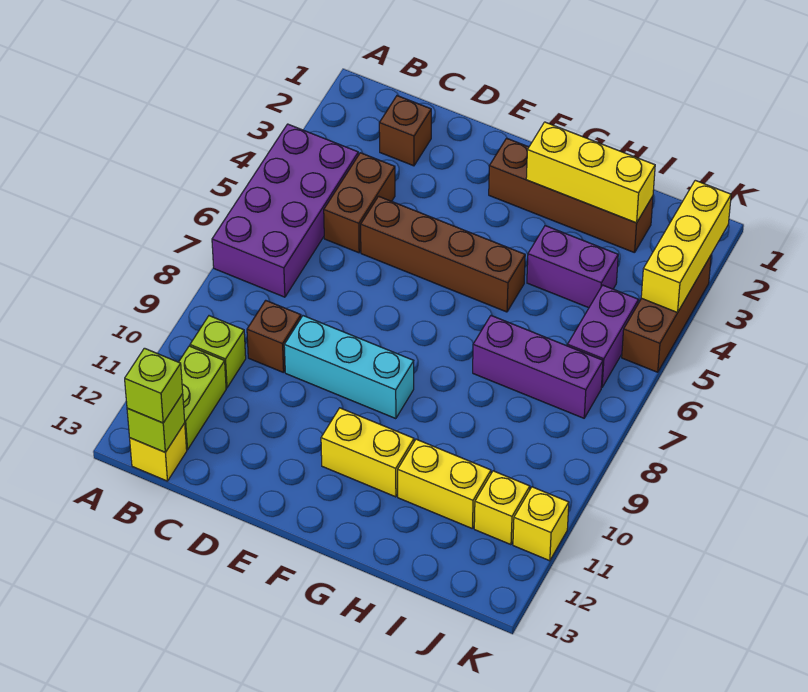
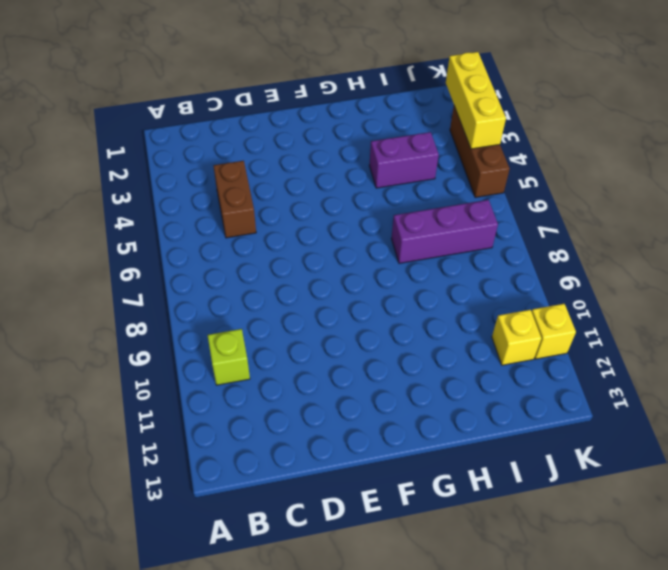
none -> purple 2x4 brick [212,124,358,297]
none -> lime 1x2 brick [179,346,226,450]
none -> yellow 1x1 brick [130,423,187,481]

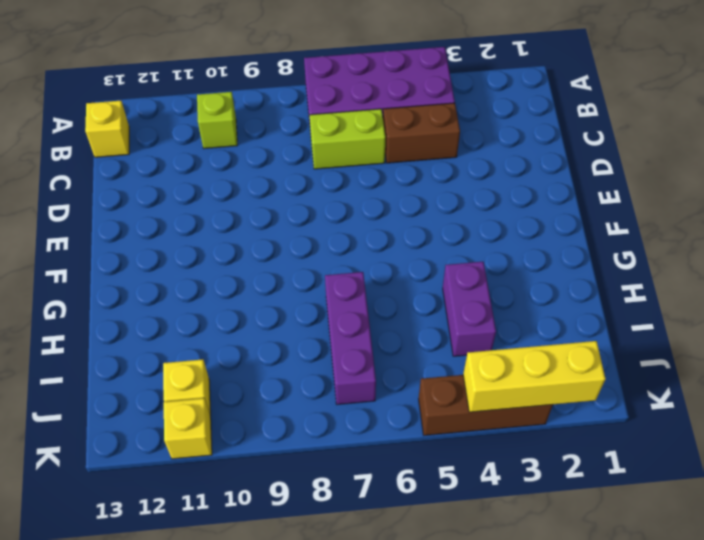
lime 1x2 brick [310,109,385,169] -> lime 1x2 brick moved to [179,346,226,450]
none -> brown 1x1 brick [379,96,431,166]
none -> brown 1x1 brick [247,300,301,373]
none -> brown 1x4 brick [361,196,525,312]

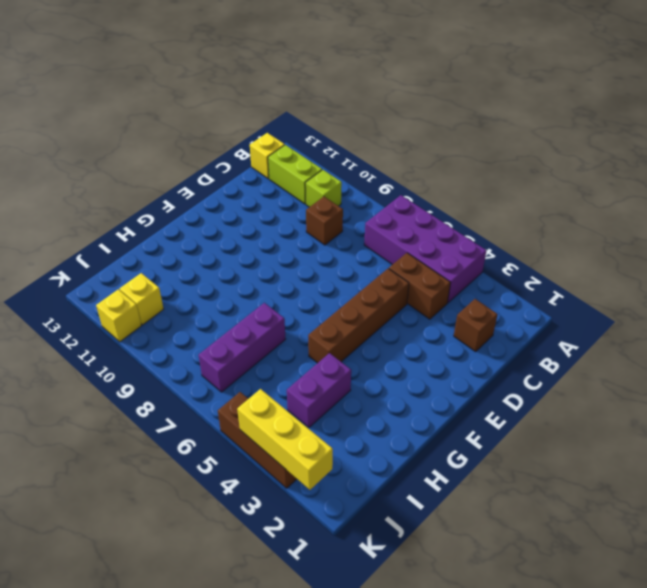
none -> cyan 1x3 brick [284,316,414,419]
none -> brown 1x4 brick [489,138,653,253]
none -> yellow 1x2 brick [321,408,414,497]

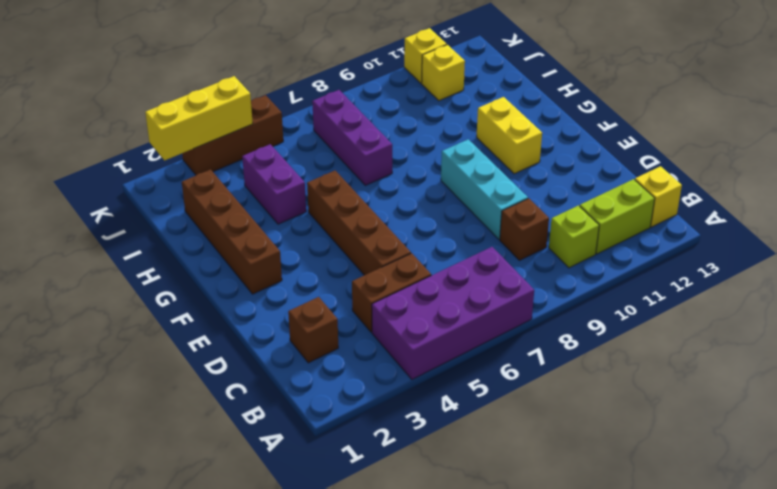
none -> yellow 1x2 brick [398,439,491,528]
none -> purple 1x2 brick [567,285,639,388]
none -> lime 1x1 brick [127,394,185,452]

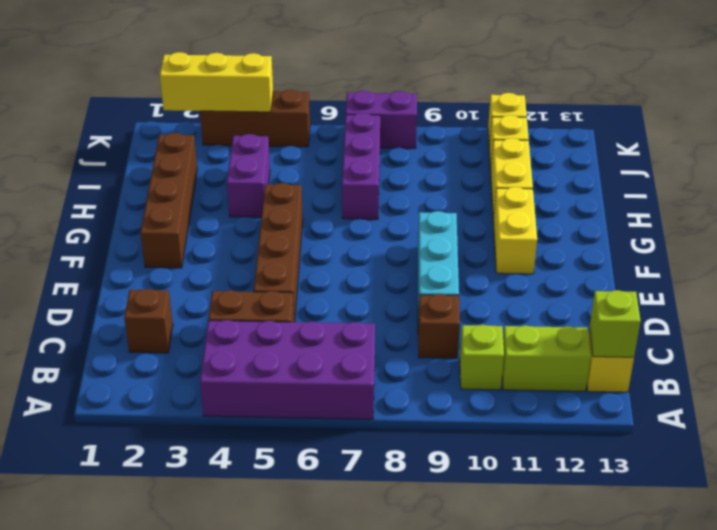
purple 1x2 brick [346,91,417,148] -> purple 1x2 brick moved to [567,285,639,388]
none -> yellow 1x3 brick [526,122,655,223]
none -> lime 1x1 brick [125,348,183,423]

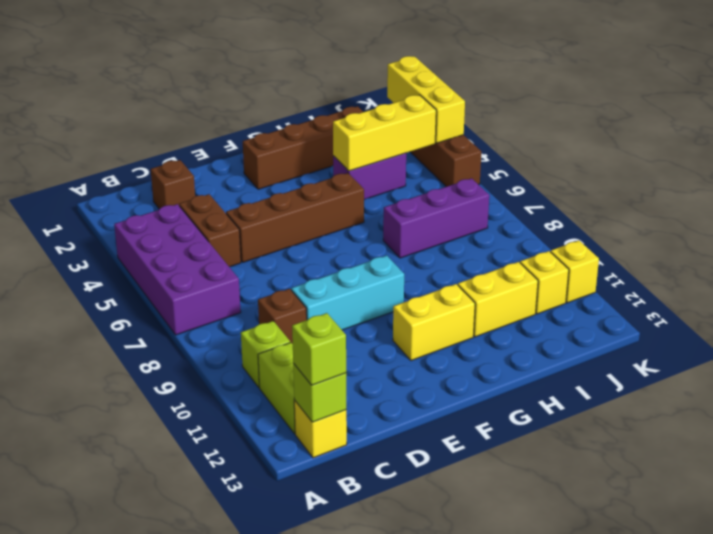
yellow 1x3 brick [333,95,436,171] -> yellow 1x3 brick moved to [526,122,655,223]
none -> purple 1x2 brick [567,285,639,388]

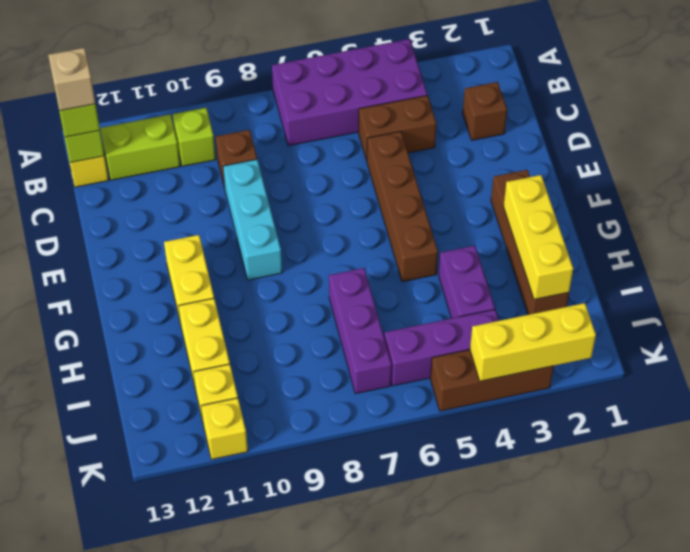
tan 1x1 brick [48,48,96,111] -> none
purple 1x3 brick [384,310,499,386] -> purple 1x2 brick [567,285,639,388]

